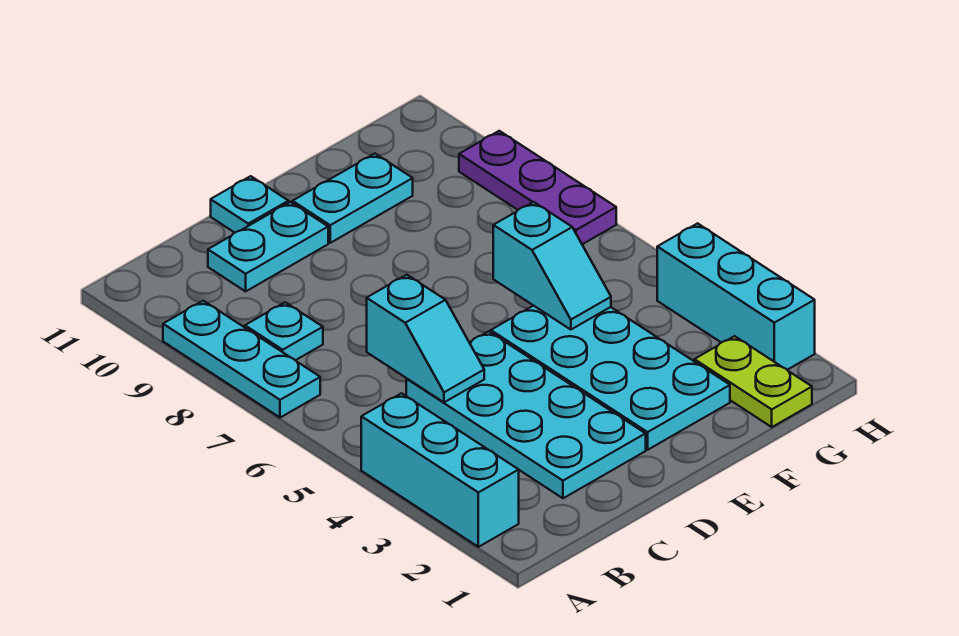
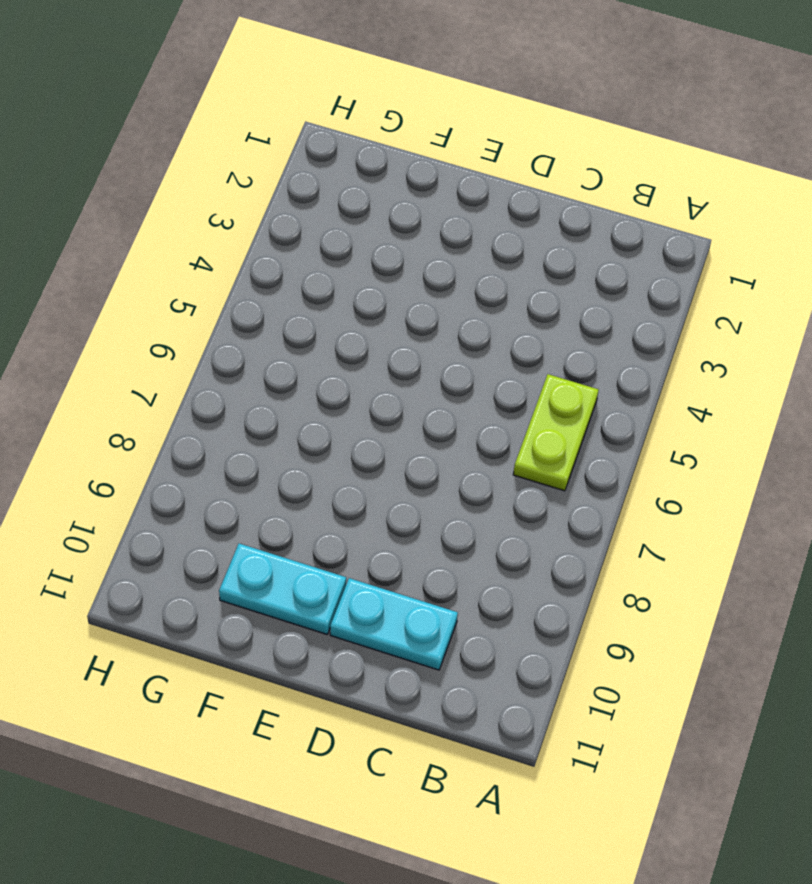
lime 1x2 plate [513,374,598,491] -> lime 1x2 plate moved to [694,336,812,427]
none -> cyan 1x3 brick [361,393,519,547]
none -> cyan 1x3 plate [163,301,320,418]
none -> cyan 1x1 plate [245,302,323,360]

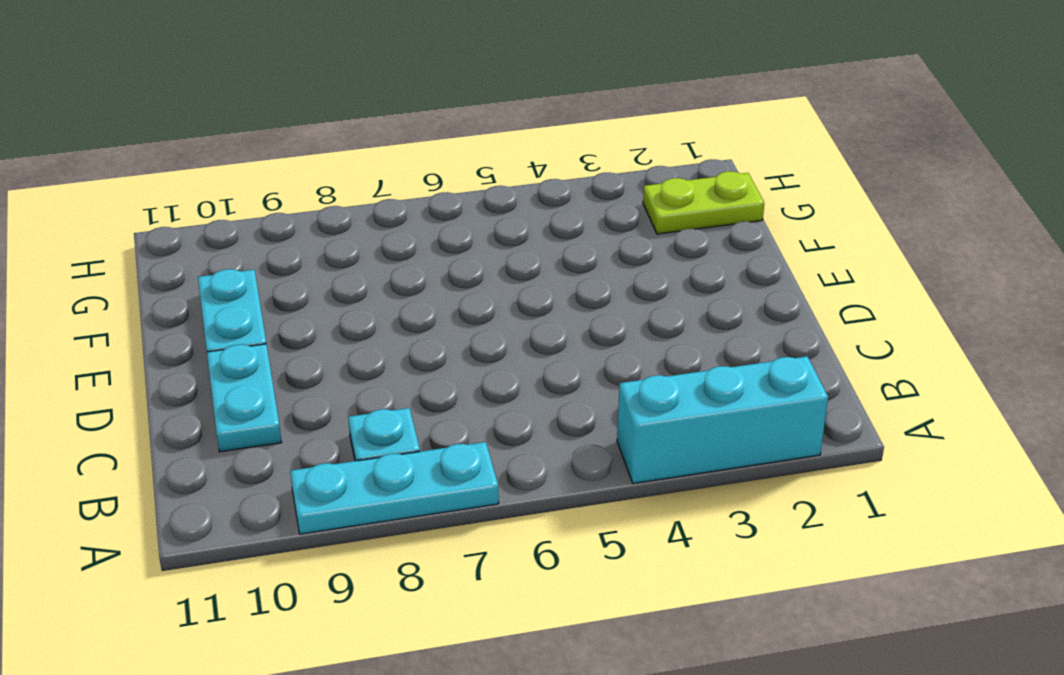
none -> cyan 2x4 plate [406,331,646,498]
none -> cyan 1x1 plate [211,176,289,233]
none -> cyan 2x4 plate [491,306,730,450]

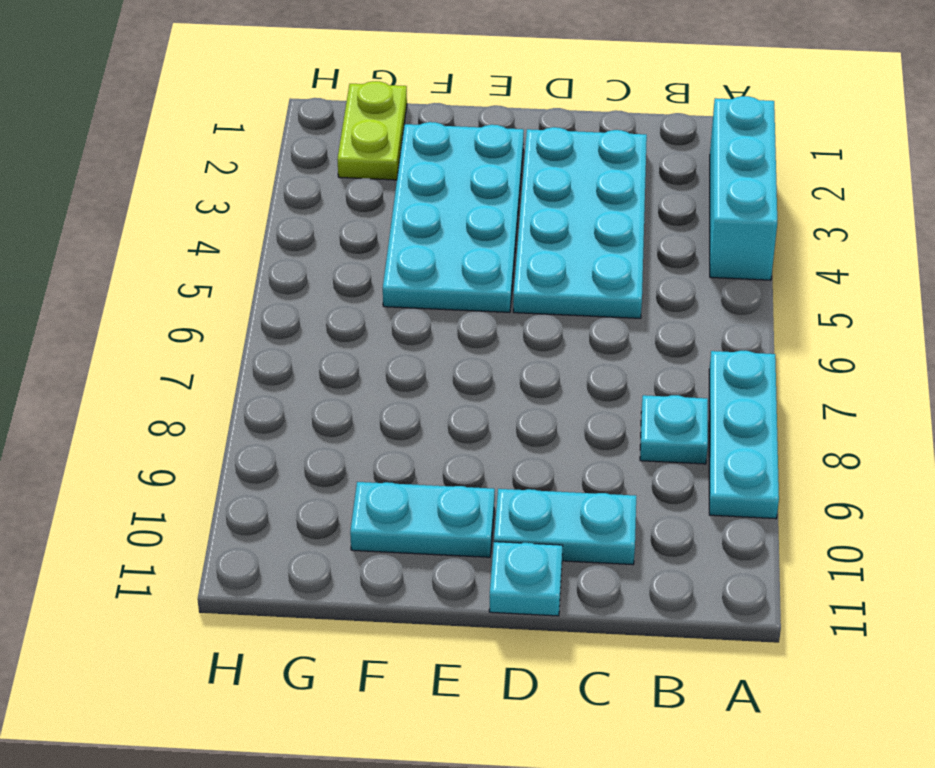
none -> cyan 1x3 brick [657,223,815,370]
none -> purple 1x3 plate [459,131,616,244]
none -> cyan 1x2 slope [367,275,484,402]

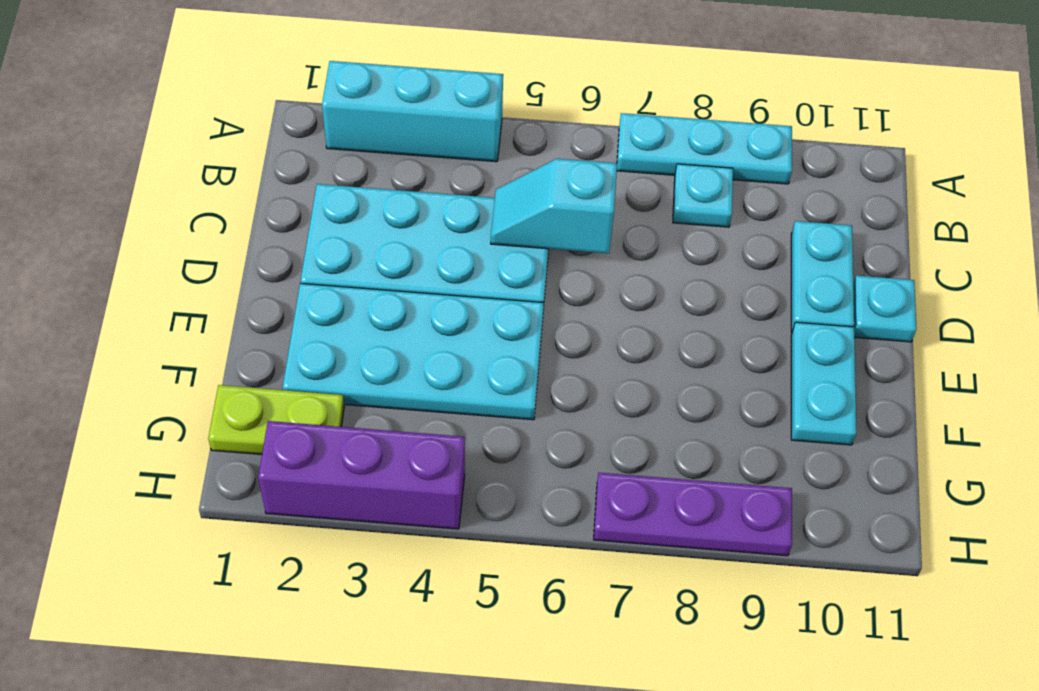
purple 1x3 brick [258,421,465,529] -> cyan 1x3 brick [657,223,815,370]
none -> cyan 1x2 slope [493,202,611,330]

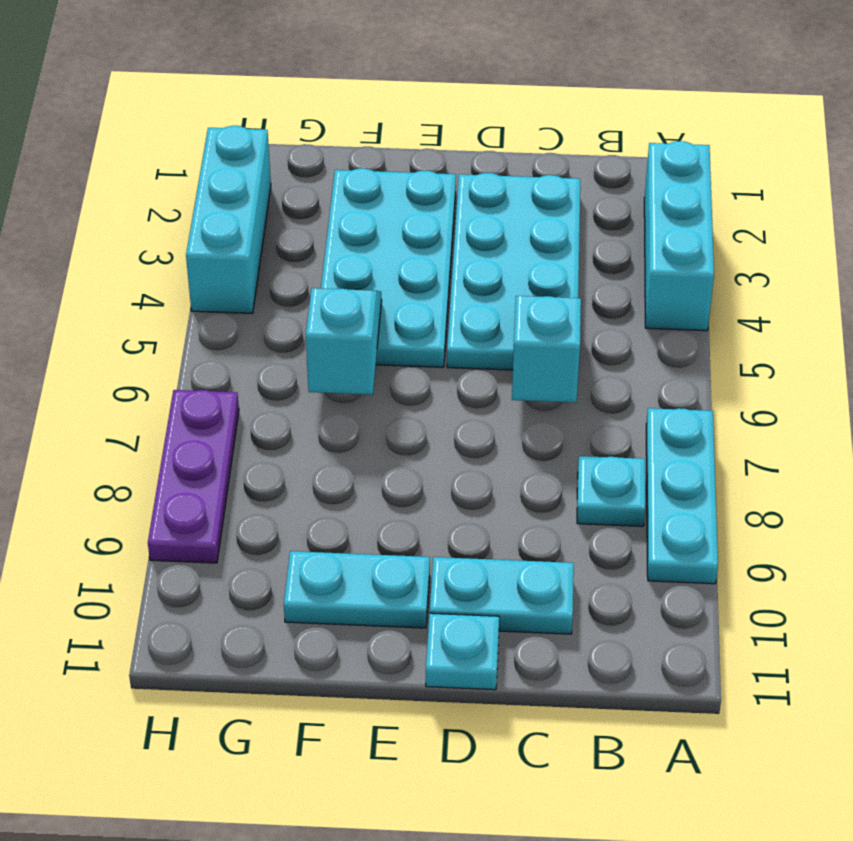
none -> lime 1x2 plate [694,336,812,427]

